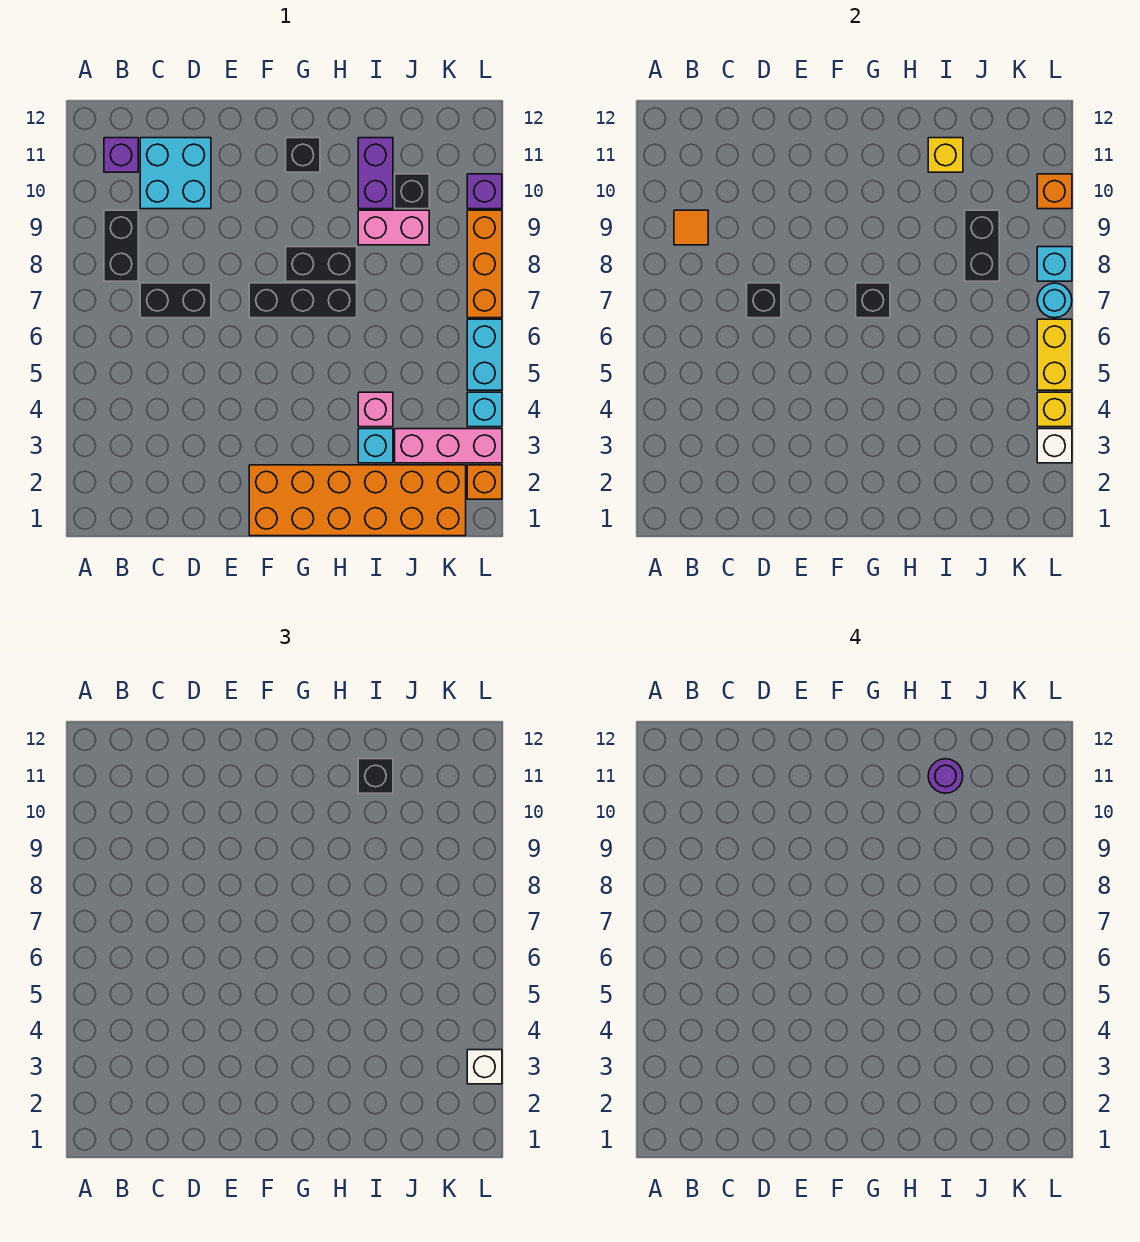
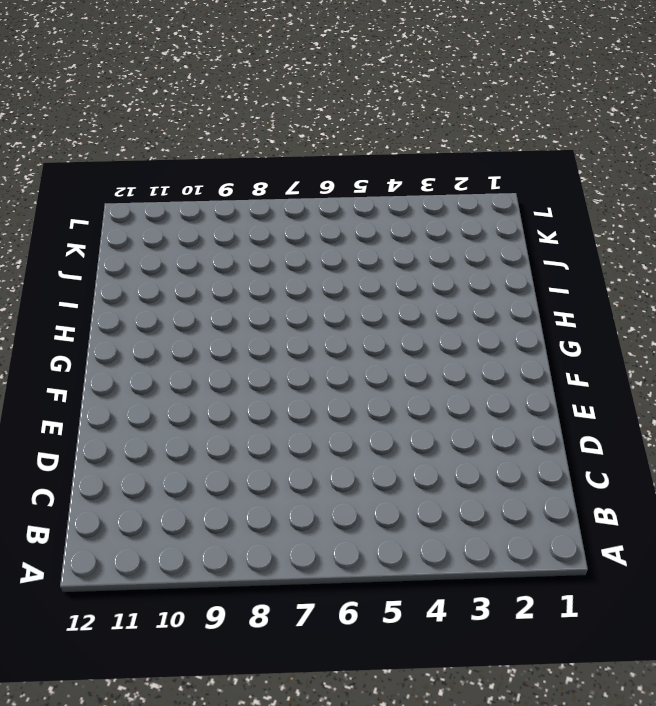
none -> black 1x2 brick [104,210,138,281]
none -> purple 1x1 brick [104,138,138,172]
none -> black 1x2 brick [140,283,211,318]
none -> cyan 2x2 brick [140,138,211,209]

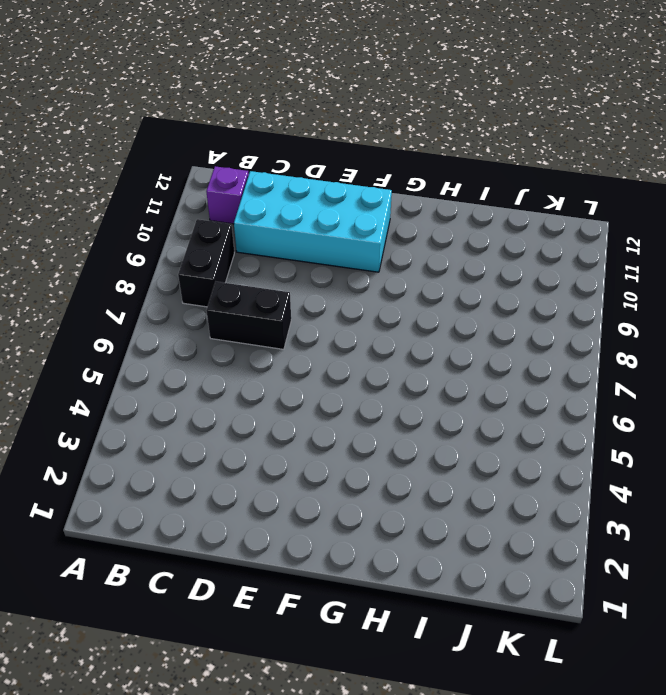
cyan 2x4 brick [234,171,392,272] -> cyan 2x2 brick [140,138,211,209]
none -> orange 2x6 brick [249,465,466,536]
none -> black 1x3 brick [249,283,357,318]
none -> black 1x2 brick [286,247,357,281]
none -> black 1x1 brick [286,138,320,172]

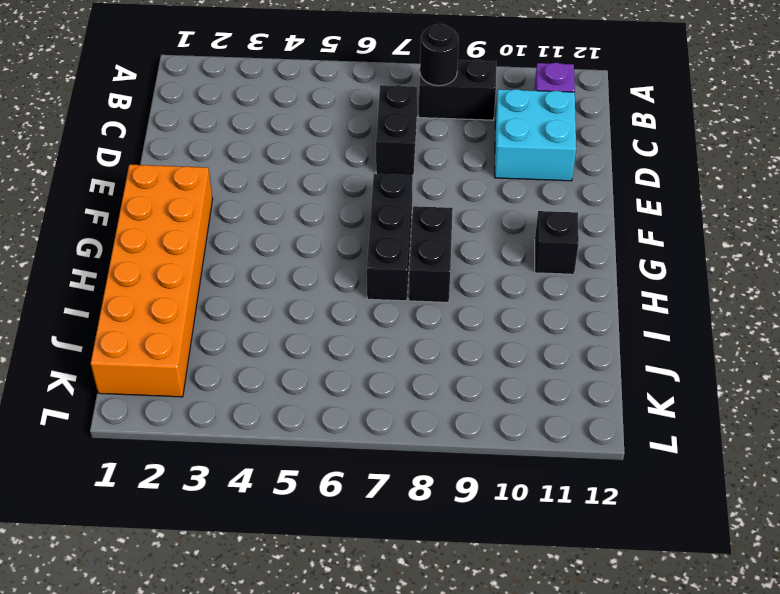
black 1x1 round brick [420,24,459,86] -> none
none -> cyan 1x1 brick [358,429,393,463]
none -> pink 1x1 brick [358,392,393,427]
none -> pink 1x2 brick [358,210,429,245]
none -> purple 1x2 brick [358,138,393,209]

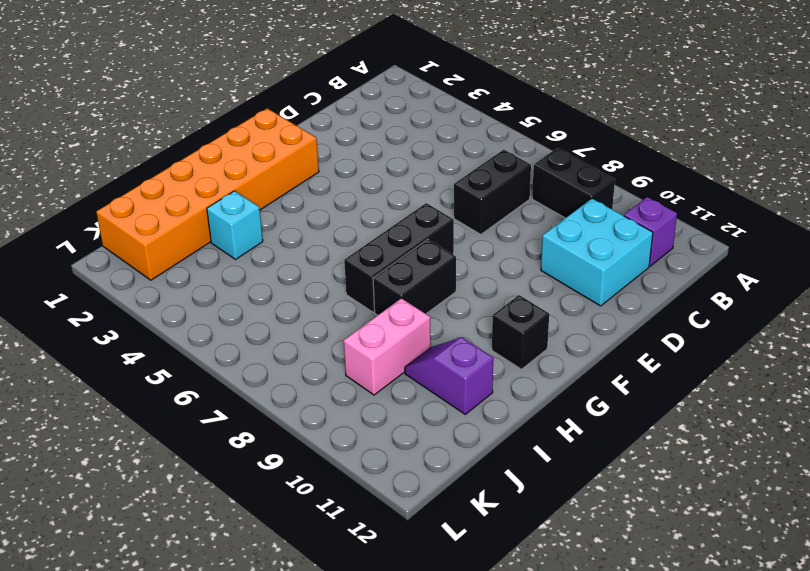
purple 1x2 slope [405,338,493,414] -> purple 1x2 brick [358,138,393,209]
none -> pink 1x1 brick [358,392,393,427]
none -> pink 1x3 brick [395,429,502,463]
none -> black 1x1 brick [395,174,429,209]
none -> orange 1x1 brick [467,465,502,499]

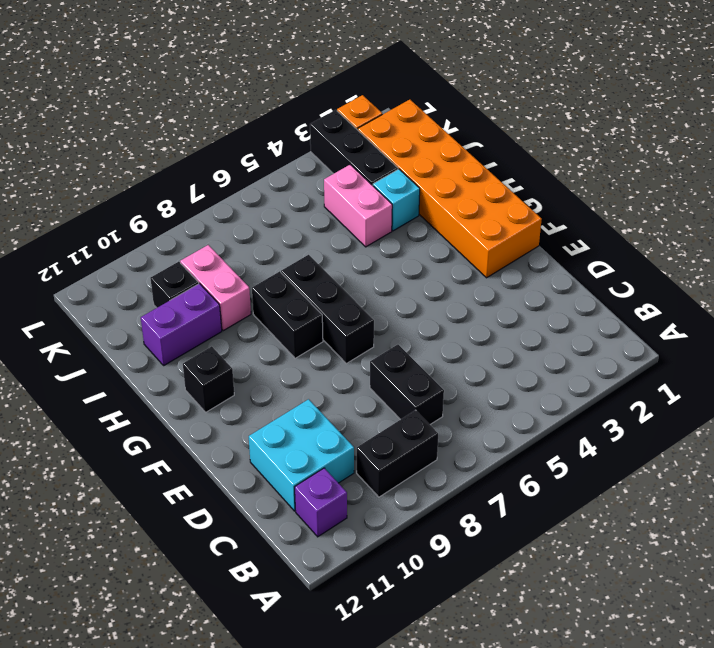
pink 1x2 brick [324,165,392,247] -> pink 1x1 brick [358,392,393,427]
black 1x3 brick [310,110,398,185] -> pink 1x3 brick [395,429,502,463]
none -> cyan 1x1 brick [467,392,502,427]
none -> cyan 1x2 brick [467,319,502,390]
none -> orange 1x3 brick [467,210,502,318]
none -> purple 1x1 brick [467,174,502,209]

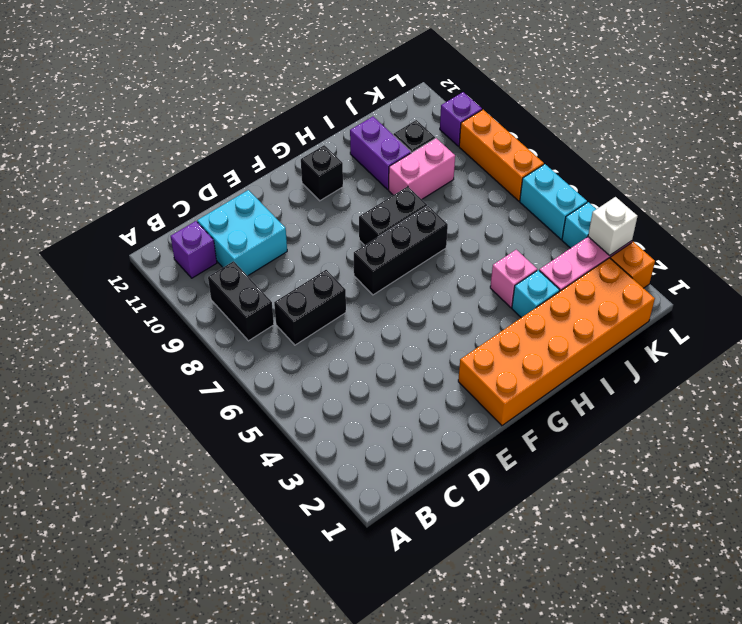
none -> orange 1x1 tile [674,210,708,245]
none -> black 1x1 brick [747,283,781,318]
none -> black 1x1 brick [856,283,890,318]
none -> yellow 1x1 brick [928,138,963,172]

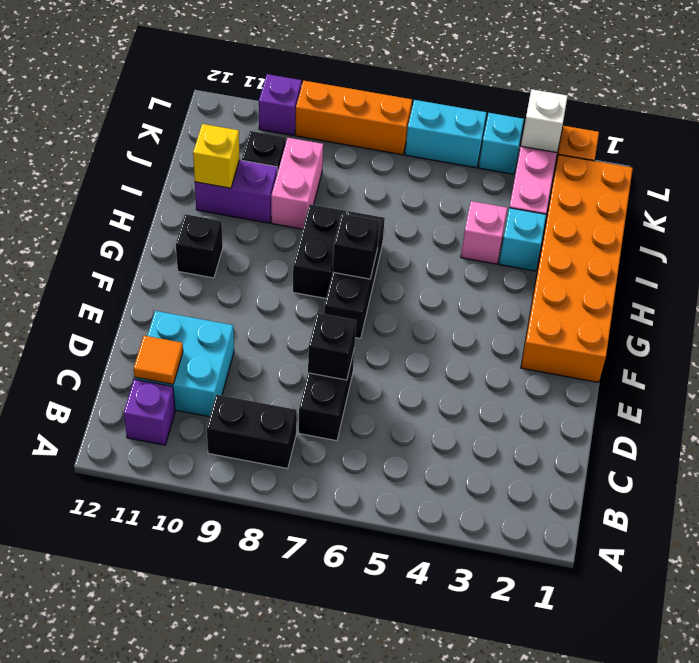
orange 1x1 tile [133,336,183,384] -> orange 1x1 tile moved to [674,210,708,245]
none -> black 1x2 brick [965,210,999,281]
none -> yellow 1x1 brick [1037,392,1072,427]
none -> yellow 1x2 brick [1037,319,1072,390]
none -> cyan 1x1 round brick [1037,283,1072,318]

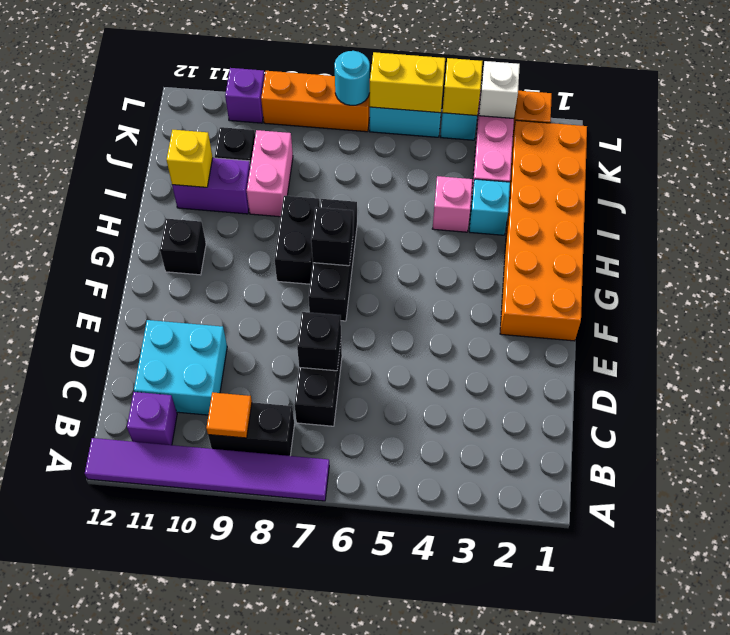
purple 1x6 tile [85,438,329,501] -> none
none -> black 1x2 brick [965,210,999,281]
none -> cyan 1x1 brick [1037,247,1072,281]
none -> orange 1x1 brick [1037,174,1072,209]
none -> black 1x1 brick [358,759,393,793]

